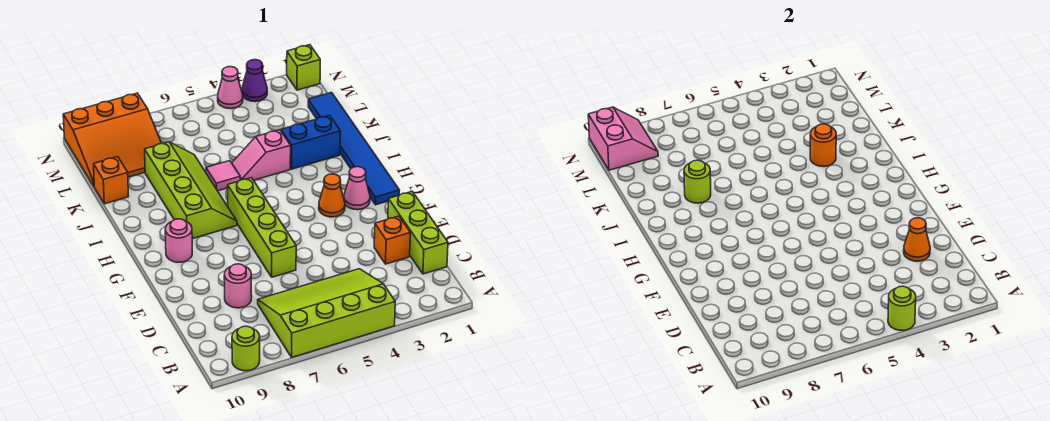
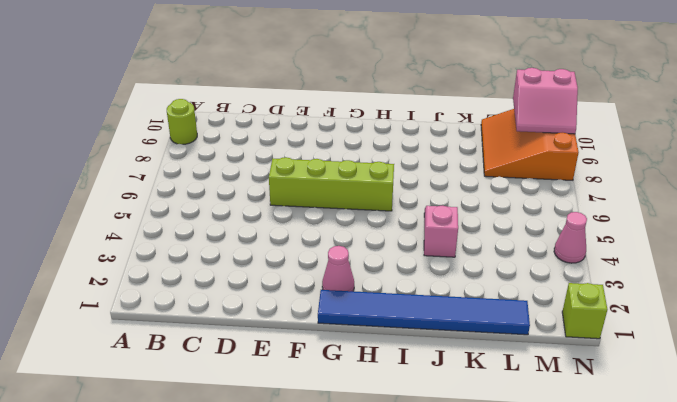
none -> lime 3x4 slope [258,269,395,357]
none -> lime 1x3 brick [388,192,448,274]
none -> orange 1x1 brick [374,216,410,264]

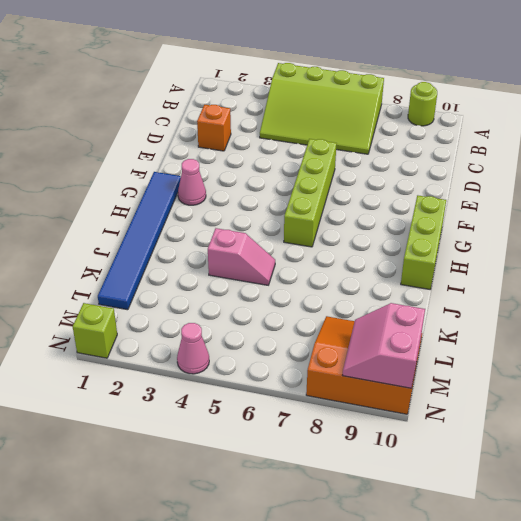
lime 1x3 brick [401,195,446,289] -> lime 1x3 brick moved to [388,192,448,274]
none -> pink 1x1 round brick [224,264,252,308]
none -> orange 1x1 cone [319,174,345,217]
none -> pink 1x1 round brick [165,219,192,262]

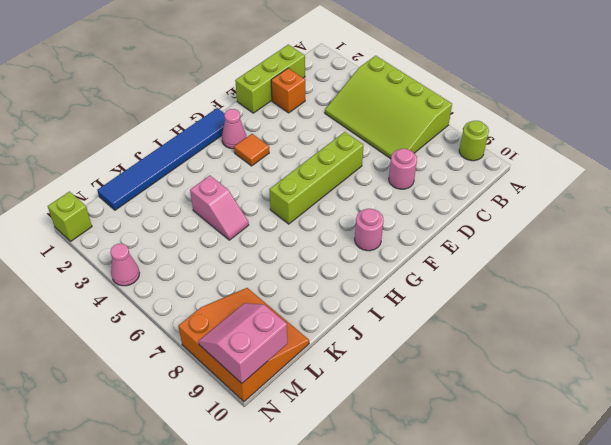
orange 1x1 tile [234,134,269,166] -> orange 1x1 cone [319,174,345,217]
none -> lime 2x4 slope [145,142,237,239]
none -> blue 1x2 brick [281,115,340,169]
none -> pink 1x1 tile [206,161,240,191]

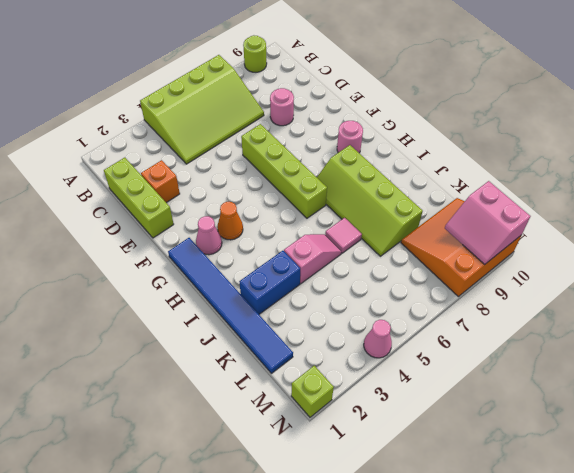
none -> orange 1x1 brick [94,157,129,204]
none -> purple 1x1 cone [242,60,267,102]
none -> lime 1x1 round brick [888,286,916,331]

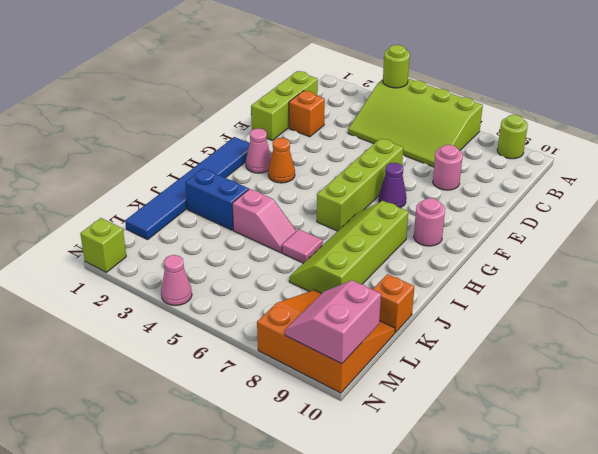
purple 1x1 cone [379,163,406,208] -> purple 1x1 cone moved to [242,60,267,102]
none -> orange 1x1 cone [904,218,930,261]
none -> orange 1x1 round brick [810,124,836,167]
none -> lime 1x1 round brick [684,160,711,203]

